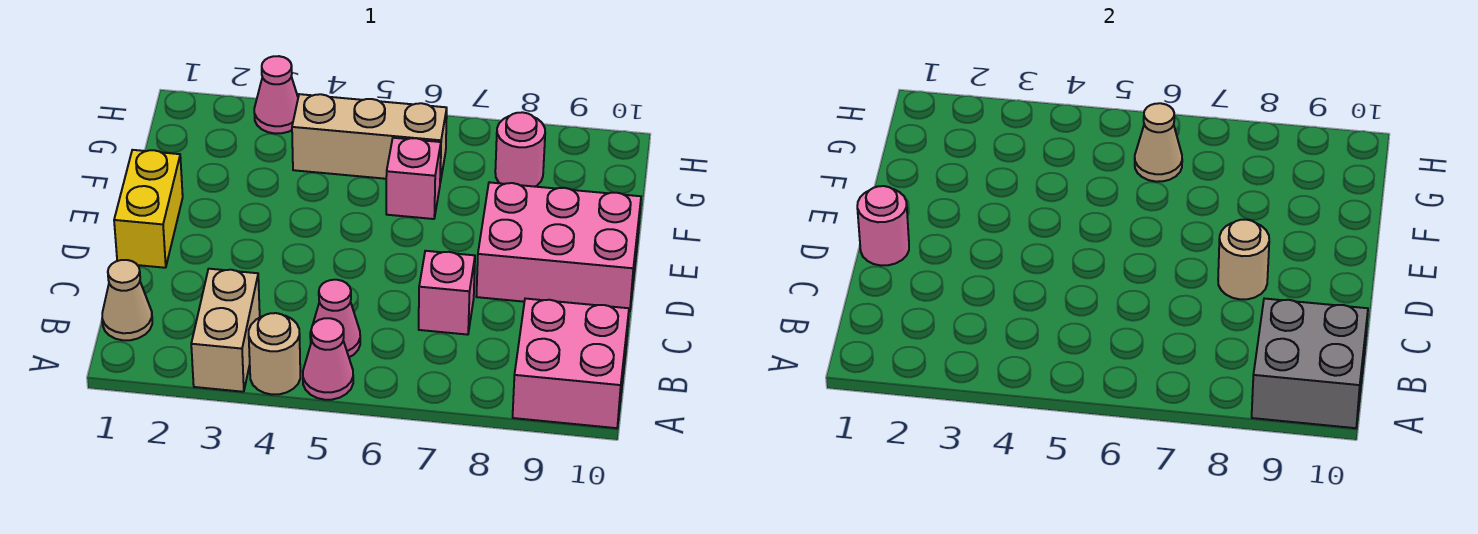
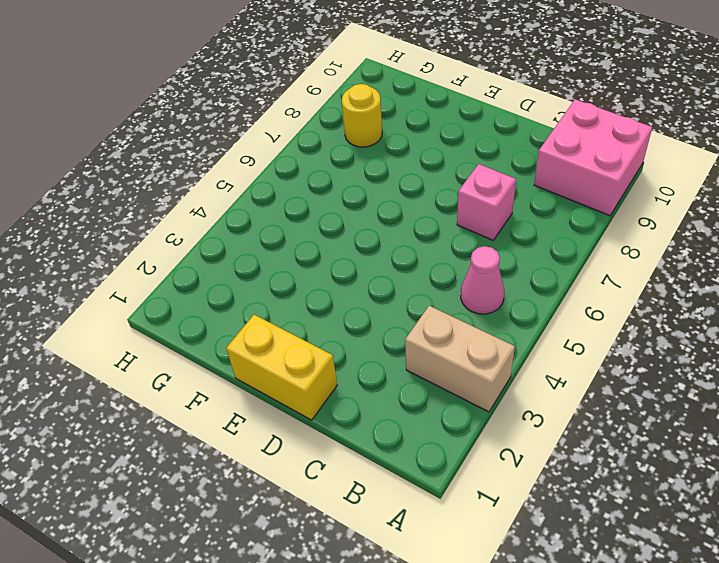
yellow 1x1 round brick [342,84,382,147] -> pink 1x1 round brick [495,112,545,187]
none -> tan 1x1 round brick [249,313,300,395]
none -> pink 1x1 cone [303,318,353,400]
none -> tan 1x1 cone [102,260,152,340]

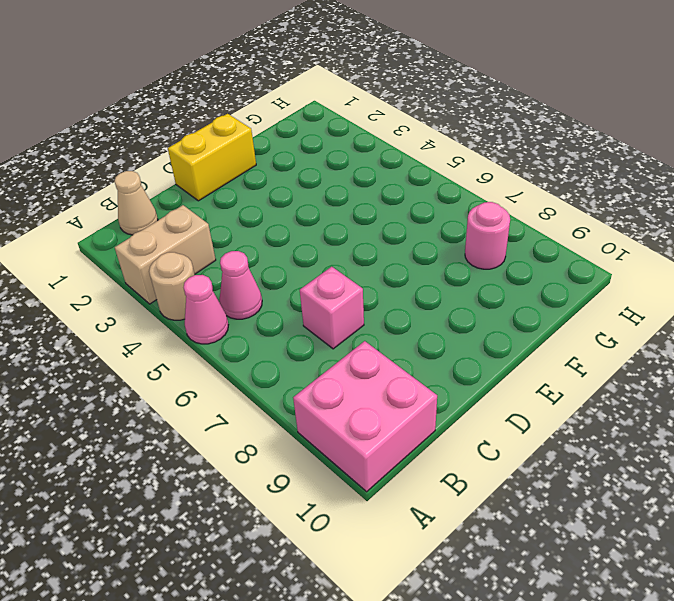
none -> pink 2x3 brick [476,182,641,312]
none -> pink 1x1 brick [386,138,441,219]
none -> tan 1x3 brick [292,94,447,182]

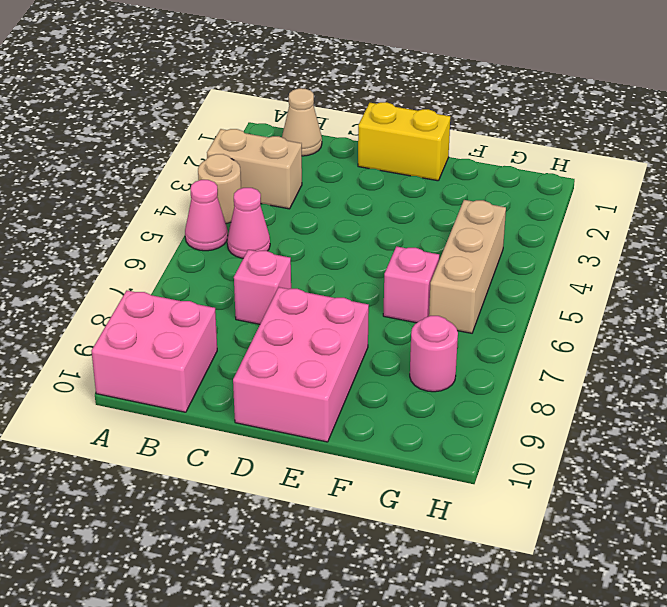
none -> pink 1x1 cone [254,56,298,134]
none -> grey 2x2 brick [1252,299,1368,428]
none -> pink 1x1 round brick [857,186,909,266]

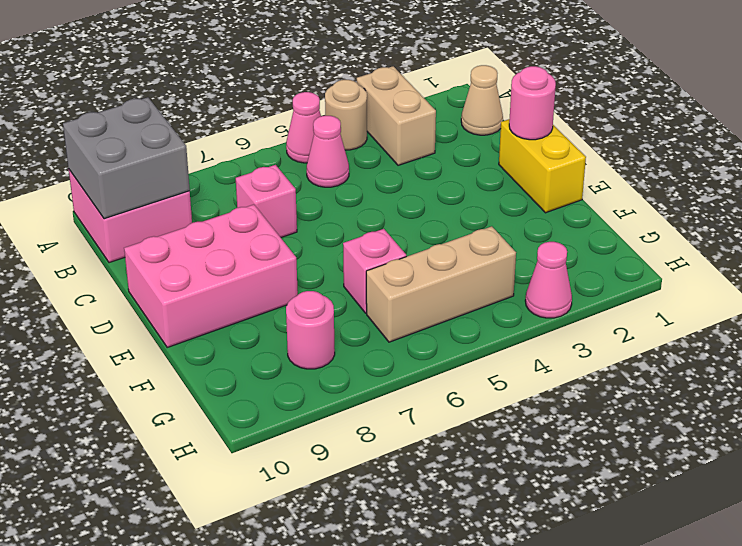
none -> tan 1x1 round brick [1218,220,1269,299]
none -> tan 1x1 cone [1135,103,1182,182]

